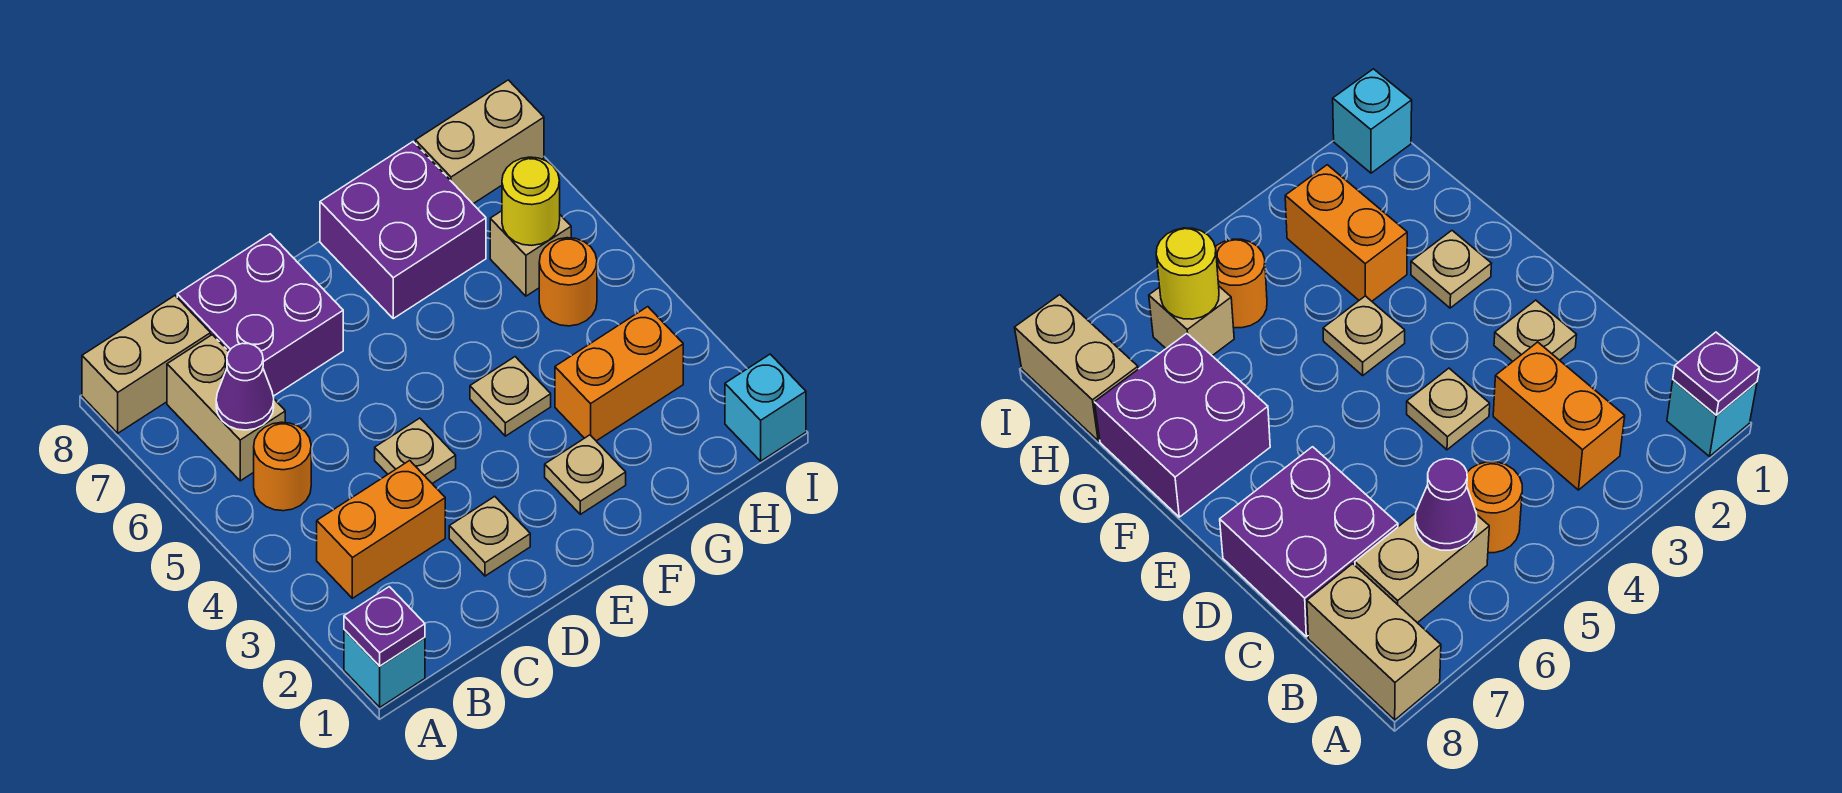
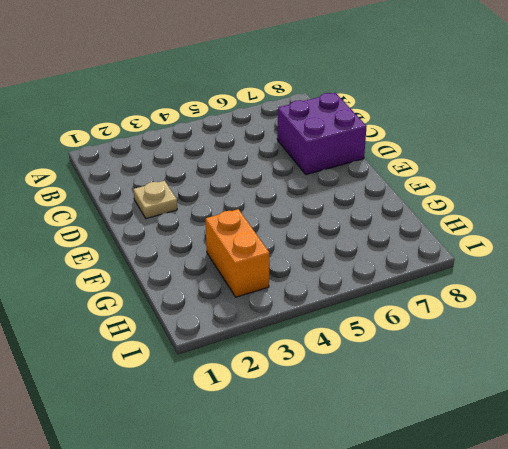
none -> cyan 1x1 brick [344,630,425,707]
none -> tan 1x2 brick [82,296,211,433]
none -> orange 1x2 brick [317,460,445,598]

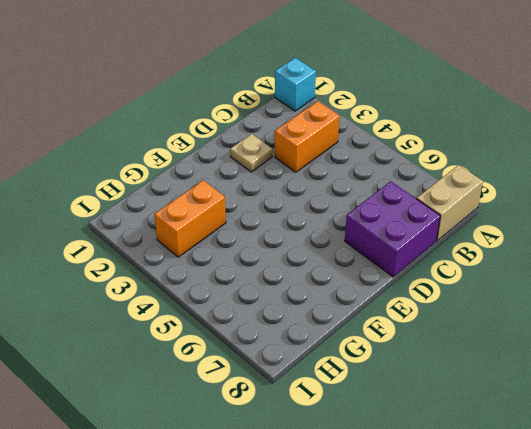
none -> orange 1x1 round brick [254,422,311,511]
none -> tan 1x2 brick [167,335,285,481]
none -> tan 1x1 plate [375,418,456,484]

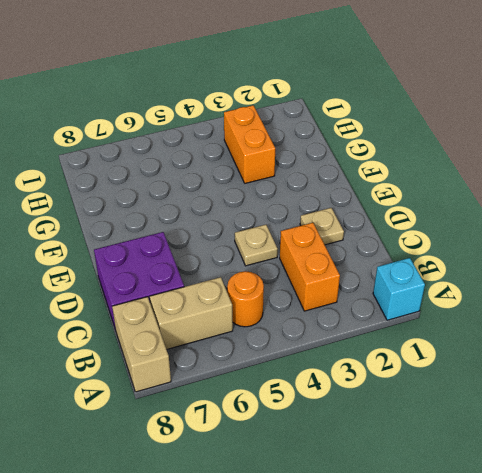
none -> tan 1x1 plate [545,435,626,514]
none -> tan 1x1 plate [470,357,551,436]
none -> purple 2x2 brick [320,142,486,318]

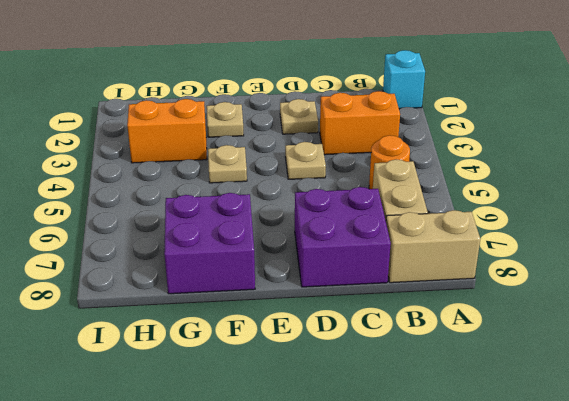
none -> orange 1x1 round brick [539,238,597,326]
none -> tan 1x1 brick [490,211,571,296]
none -> tan 1x2 brick [415,80,544,204]

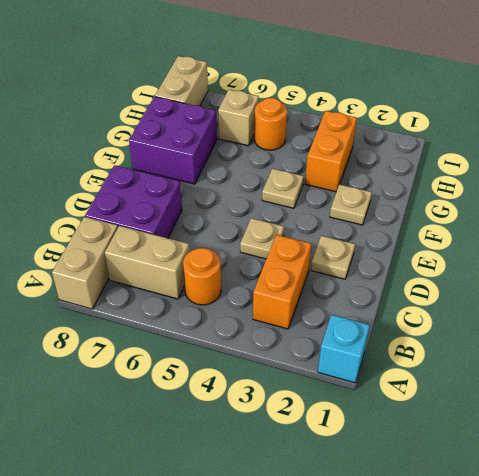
none -> cyan 1x1 brick [725,354,806,461]
none -> purple 1x1 plate [344,587,425,666]
none -> purple 1x1 cone [216,343,274,430]

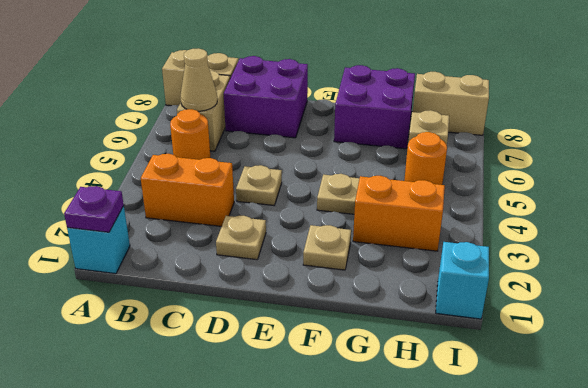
tan 1x1 cone [180,48,217,111] -> purple 1x1 cone [216,343,274,430]
none -> yellow 1x1 round brick [502,157,560,245]

